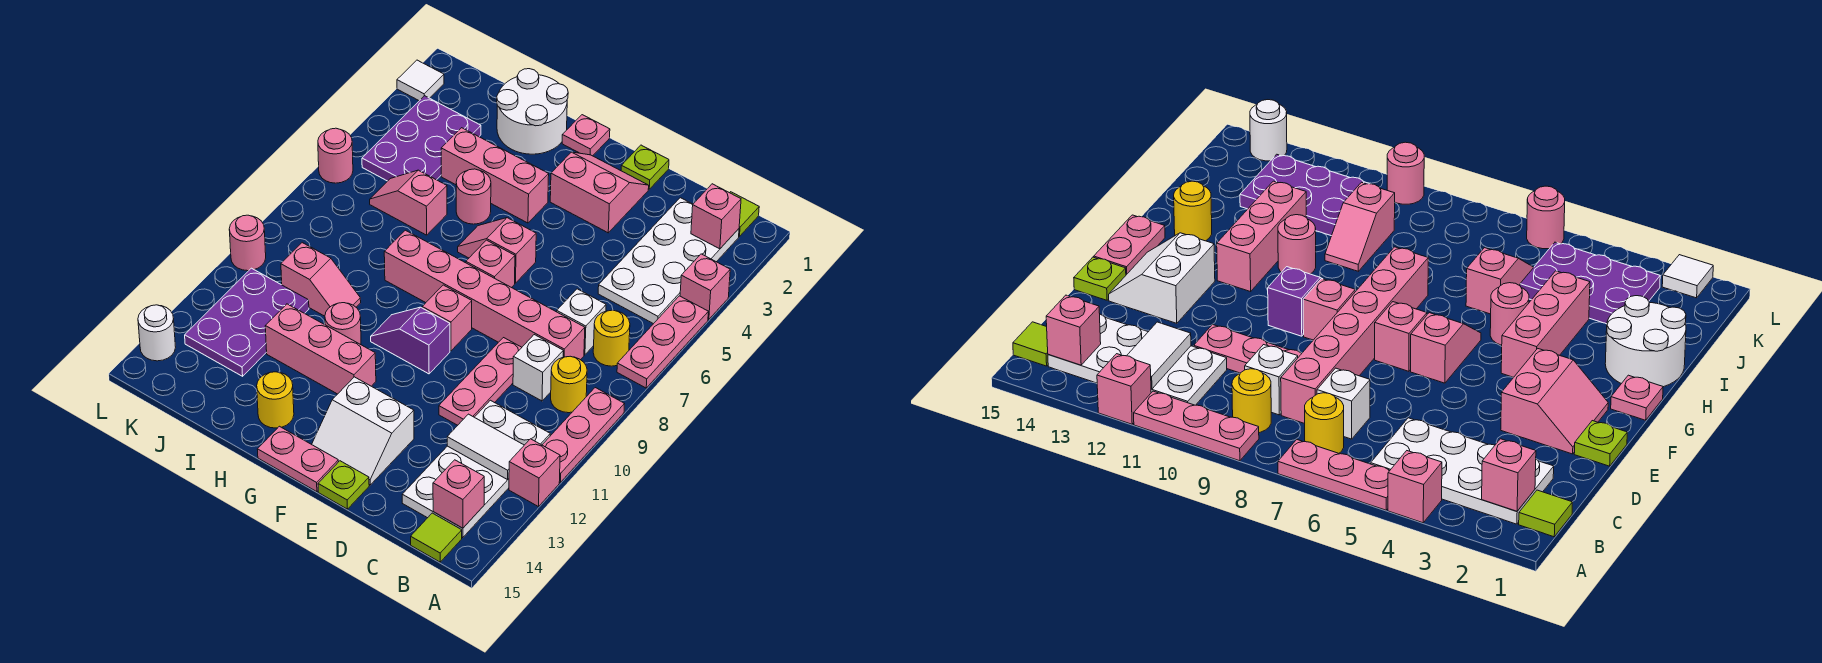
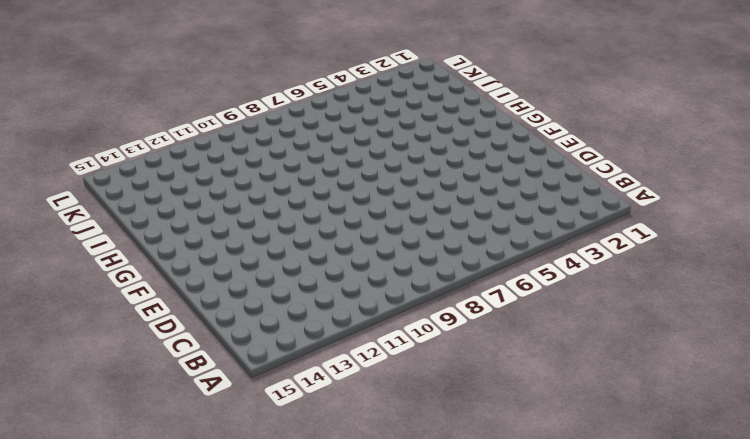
none -> pink 1x1 brick [680,254,730,319]
none -> pink 1x3 plate [617,296,708,388]
none -> pink 1x3 plate [543,388,624,482]
none -> pink 1x1 brick [509,439,560,507]

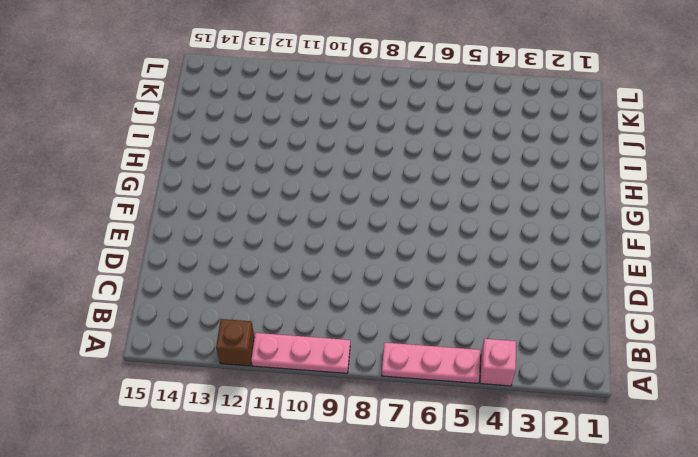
brown 1x1 brick [216,319,255,366] -> pink 1x1 brick [509,439,560,507]
none -> lime 1x1 tile [730,192,759,237]
none -> white 2x4 plate [598,198,739,324]
none -> yellow 1x1 round brick [593,310,630,366]
none -> yellow 1x1 round brick [551,356,587,413]

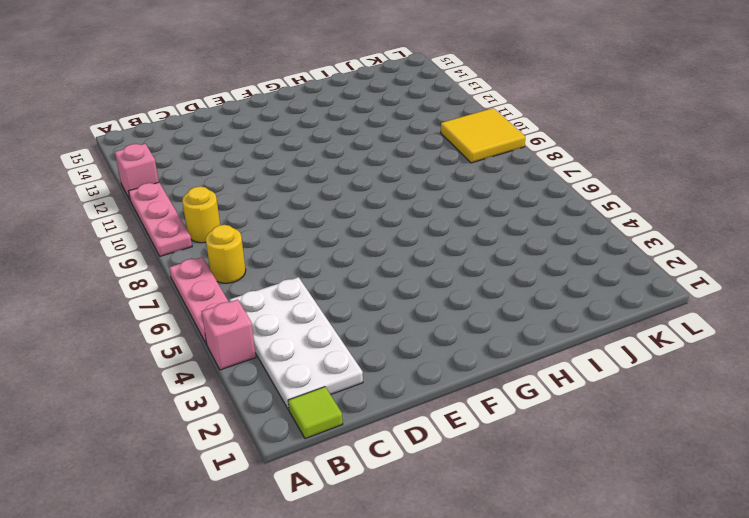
yellow 2x2 tile [441,108,525,163] -> pink 1x1 round brick [229,215,266,271]
none -> white 2x4 plate [402,400,550,538]
none -> lime 1x1 tile [411,513,462,562]
none -> white 1x1 brick [557,289,606,355]
none -> pink 1x6 brick [384,230,585,360]

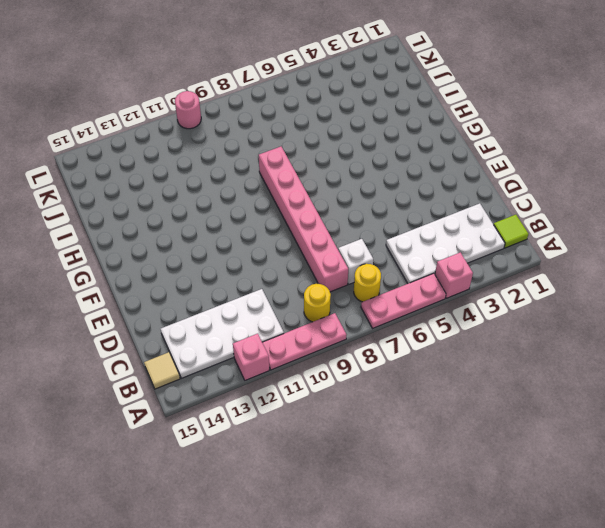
tan 1x1 tile [144,352,180,389] -> lime 1x1 tile [411,513,462,562]
none -> white 1x1 brick [513,335,563,401]
none -> pink 1x3 plate [439,338,522,425]
none -> lime 1x1 plate [621,145,669,189]
none -> pink 2x2 slope [550,152,649,233]

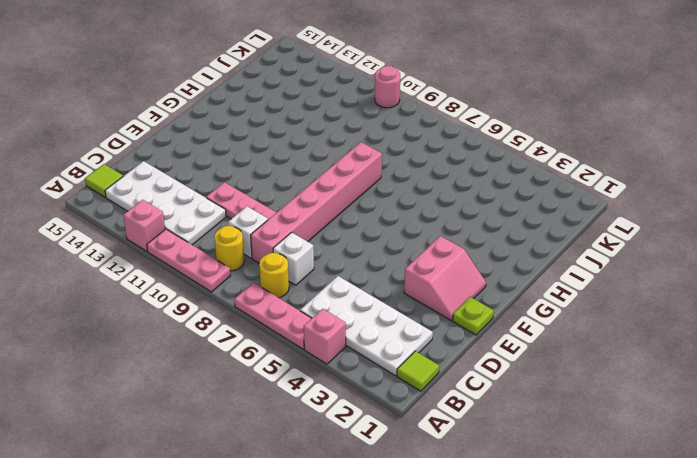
none -> white 2x2 slope [312,377,414,485]
none -> lime 1x1 plate [318,461,369,509]
none -> pink 1x2 slope [458,218,536,283]
none -> pink 1x1 brick [466,240,515,288]

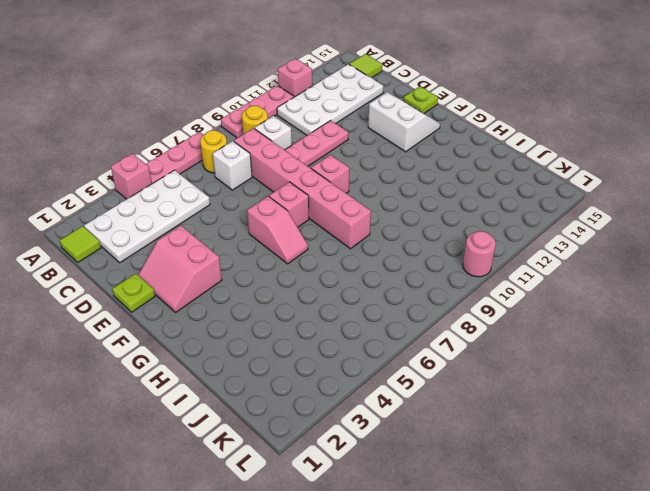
none -> purple 1x2 slope [371,307,450,374]
none -> pink 1x2 plate [257,426,338,492]
none -> pink 1x1 plate [562,115,610,156]
none -> pink 1x3 brick [441,128,549,223]

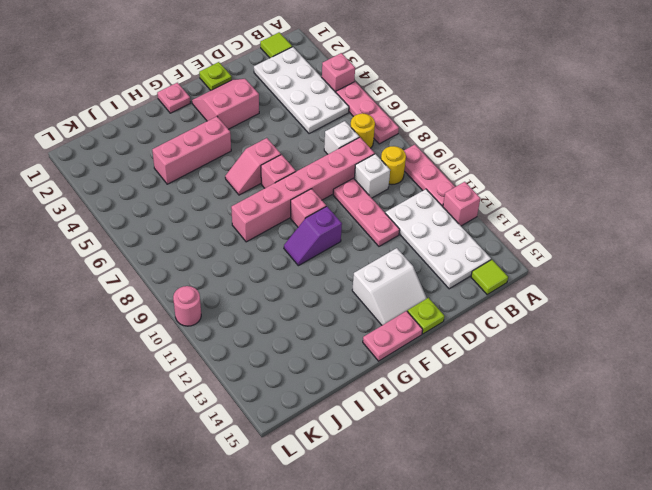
none -> pink 1x3 brick [265,304,376,394]
none -> white 2x2 round brick [497,69,568,154]
none -> pink 1x1 round brick [456,169,491,224]
none -> pink 1x1 round brick [325,303,361,345]

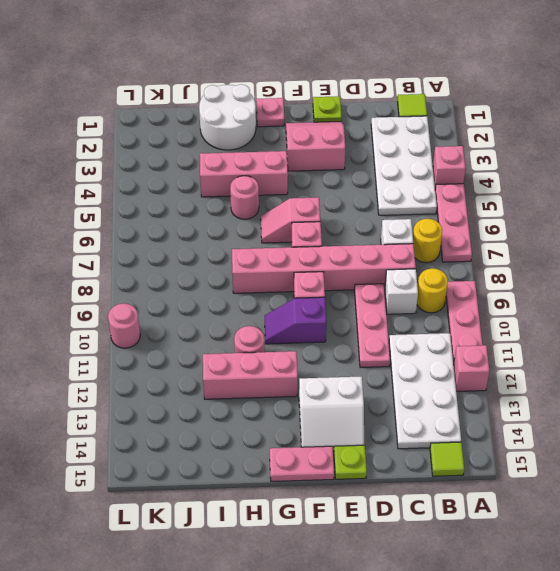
none -> yellow 1x1 round brick [257,372,294,428]
none -> pink 1x2 slope [370,170,447,235]
none -> pink 1x2 slope [281,243,361,316]
none -> purple 2x3 plate [362,96,481,181]

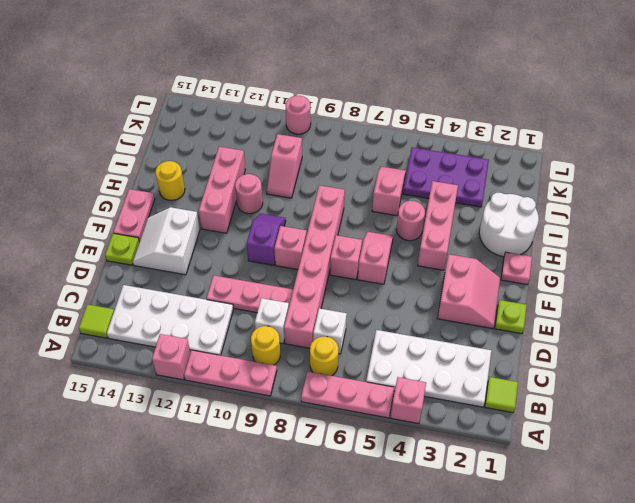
none -> purple 2x3 plate [185,268,309,376]
none -> white 1x1 tile [397,60,444,101]
none -> pink 1x1 round brick [318,128,353,183]
none -> white 1x1 round brick [138,305,176,361]

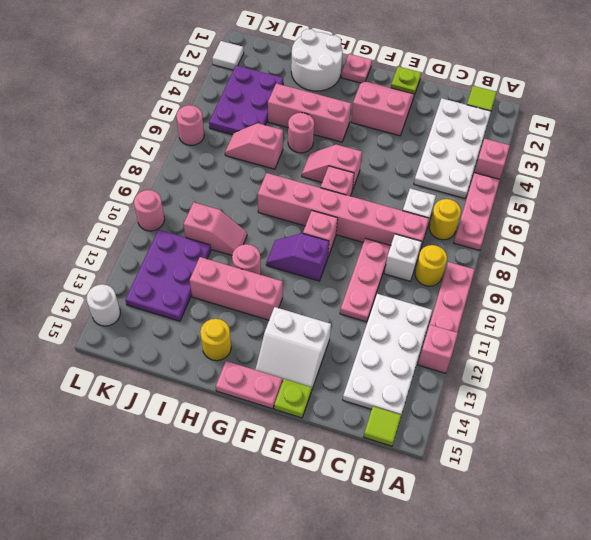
none -> pink 1x1 brick [691,184,741,249]
none -> white 1x2 tile [447,414,524,480]
none -> pink 1x1 brick [433,460,484,528]

